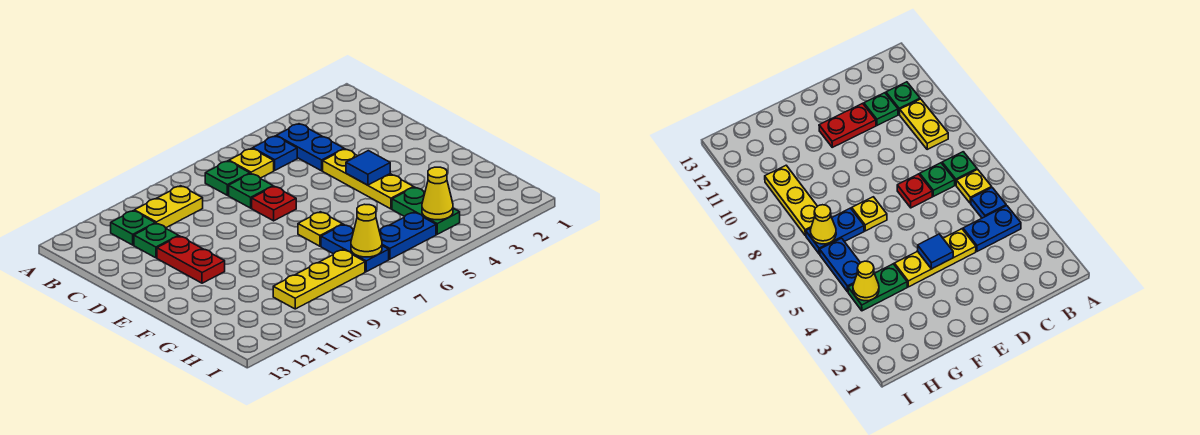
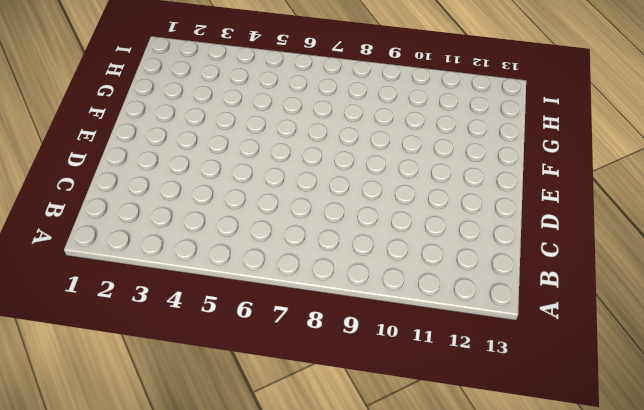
none -> blue 1x2 plate [276,124,344,171]
none -> blue 1x1 plate [253,136,297,170]
none -> yellow 1x1 plate [229,148,274,178]

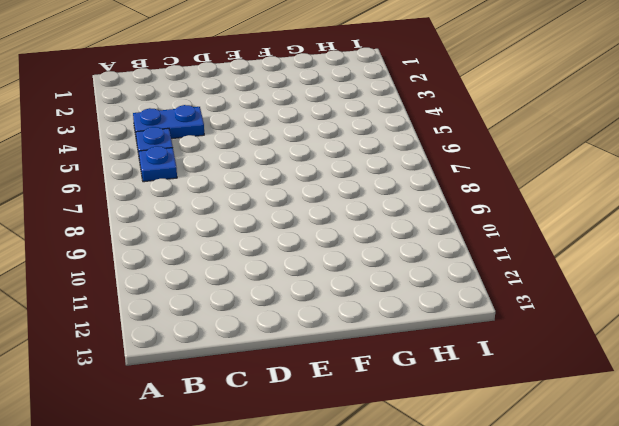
blue 1x1 plate [139,146,177,182] -> yellow 1x1 plate [229,148,274,178]
none -> green 1x1 plate [205,161,250,195]
none -> yellow 1x2 plate [134,186,203,228]
none -> green 1x1 plate [111,211,155,245]

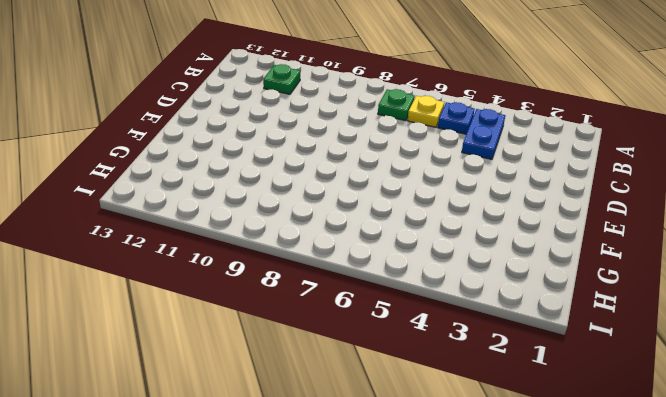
none -> yellow 1x2 plate [134,186,203,228]
none -> green 1x1 plate [229,174,273,208]
none -> green 1x1 plate [134,223,178,258]

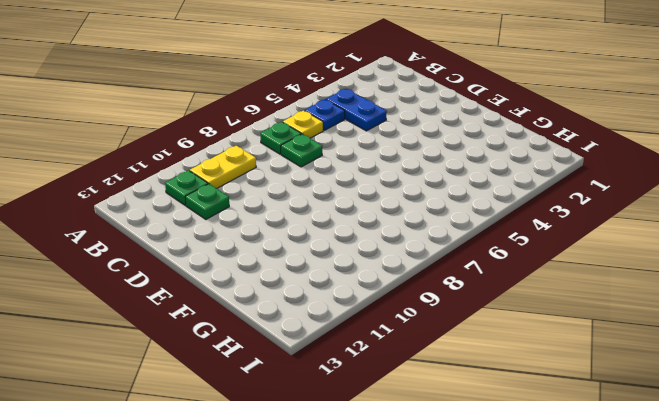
none -> yellow 1x3 plate [323,149,414,209]
none -> red 1x1 plate [252,186,296,221]
none -> red 1x2 plate [157,236,225,283]

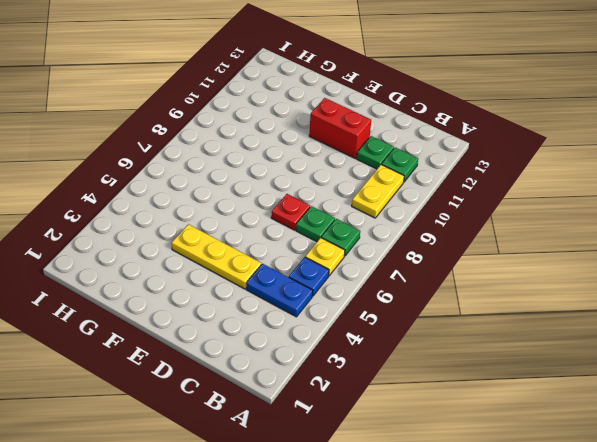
red 1x2 brick [309,98,371,159] -> red 1x2 plate [157,236,225,283]
none -> yellow 1x1 plate [298,212,343,246]
none -> green 1x2 plate [392,187,460,234]
none -> blue 1x2 plate [321,224,389,272]

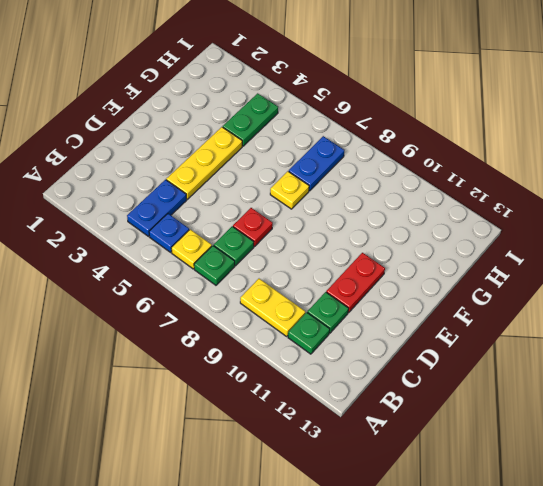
none -> blue 1x2 plate [379,212,436,259]
none -> yellow 1x3 plate [273,250,365,309]
none -> blue 1x1 tile [346,151,390,185]

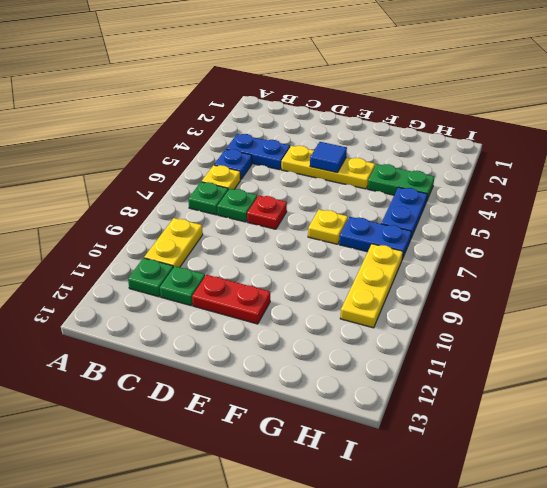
none -> yellow 1x1 cone [422,167,453,220]
none -> yellow 1x1 cone [351,204,382,257]

